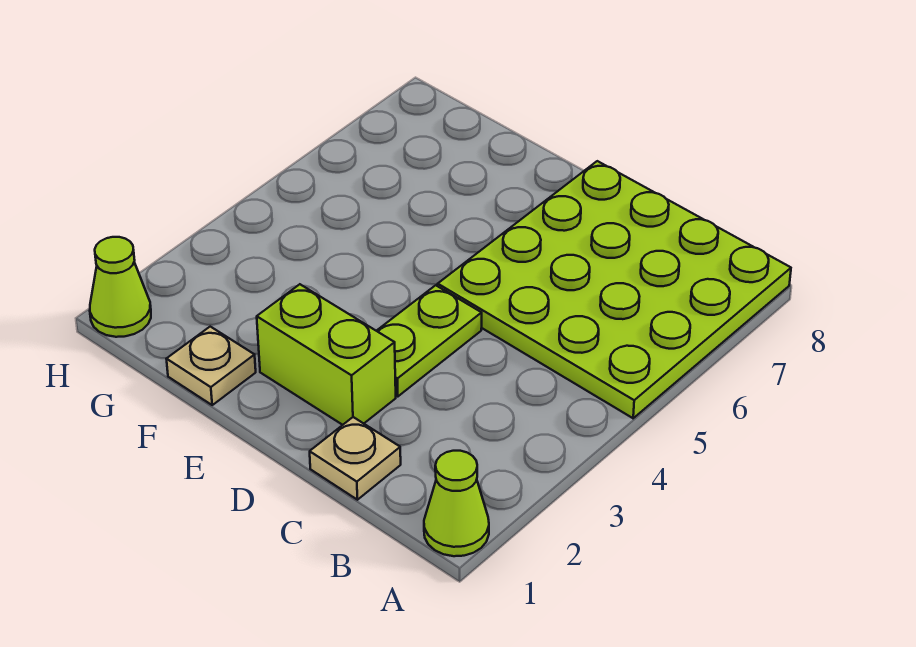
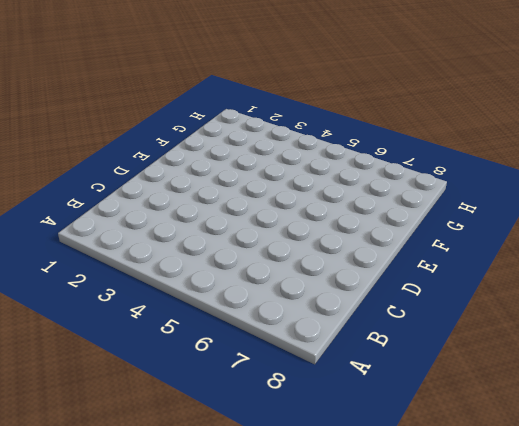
none -> lime 1x1 cone [424,451,489,556]
none -> lime 4x4 plate [438,161,791,418]

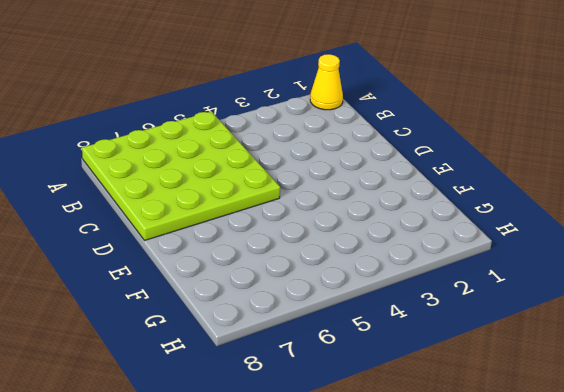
yellow 1x1 cone [310,54,343,110] -> lime 1x1 cone [424,451,489,556]
none -> tan 1x1 plate [310,417,401,500]
none -> lime 1x2 brick [257,284,396,425]

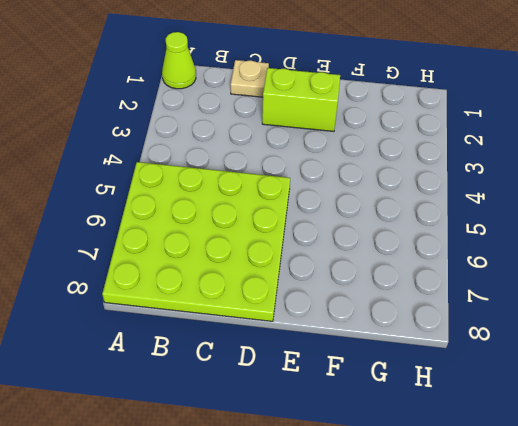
none -> lime 1x2 plate [377,285,482,397]
none -> tan 1x1 plate [167,327,256,405]

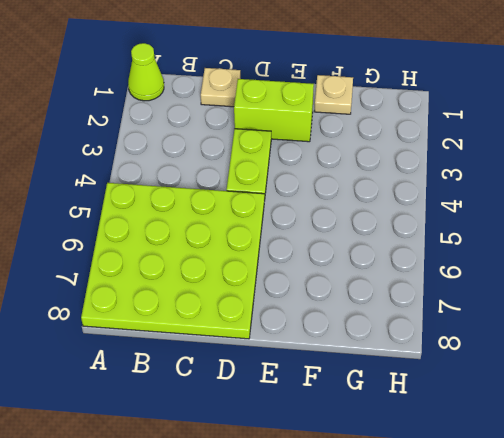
none -> lime 1x1 cone [90,237,151,337]

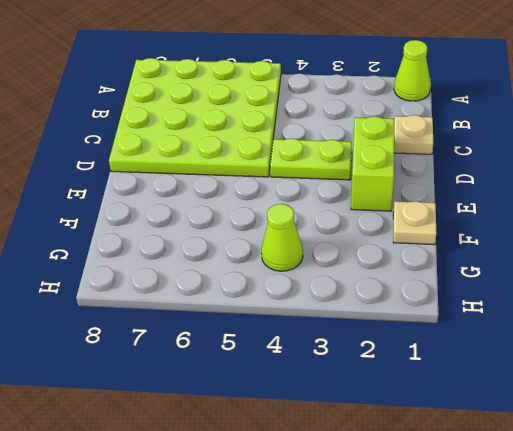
lime 1x1 cone [261,204,303,271] -> lime 1x1 cone moved to [90,237,151,337]

